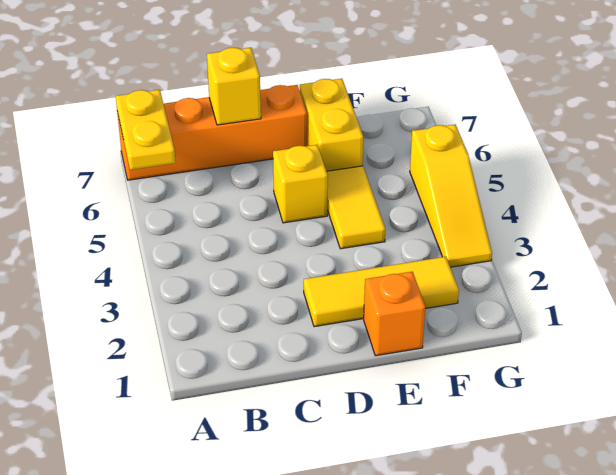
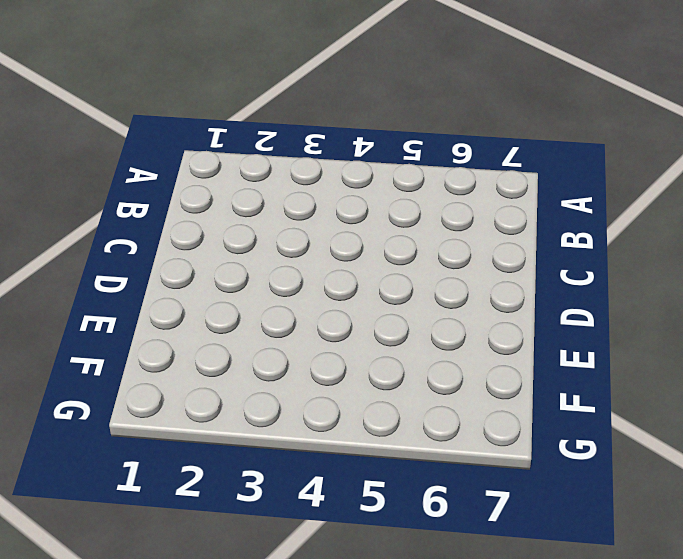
none -> orange 1x4 brick [117,85,307,180]
none -> yellow 1x3 tile [304,257,459,327]

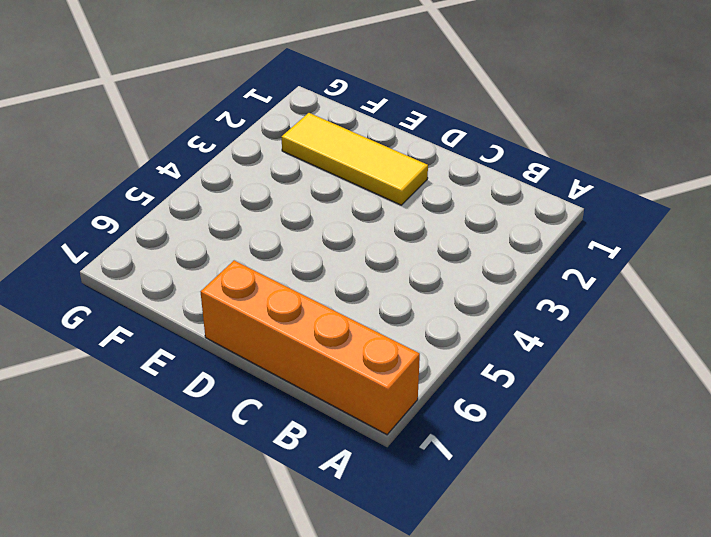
none -> yellow 1x1 brick [273,145,328,223]
none -> orange 1x1 brick [364,272,425,356]

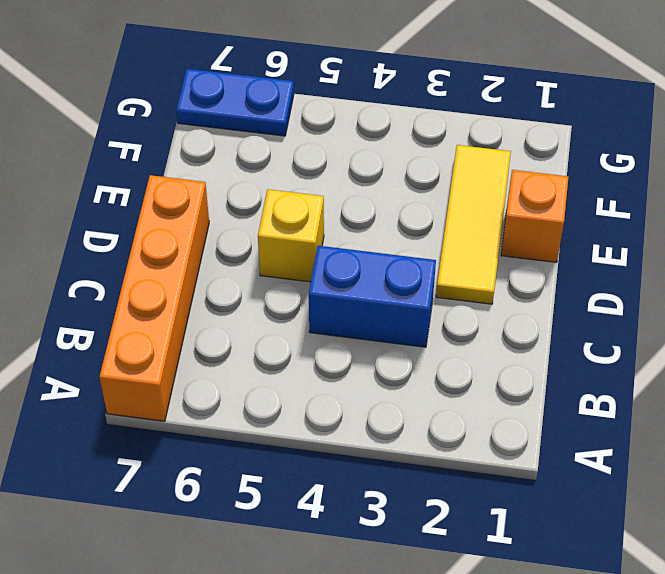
blue 1x2 brick [309,246,436,347] -> none
blue 1x2 plate [176,69,294,136] -> none
none -> yellow 1x2 tile [327,166,385,249]
none -> yellow 1x2 brick [300,79,363,171]

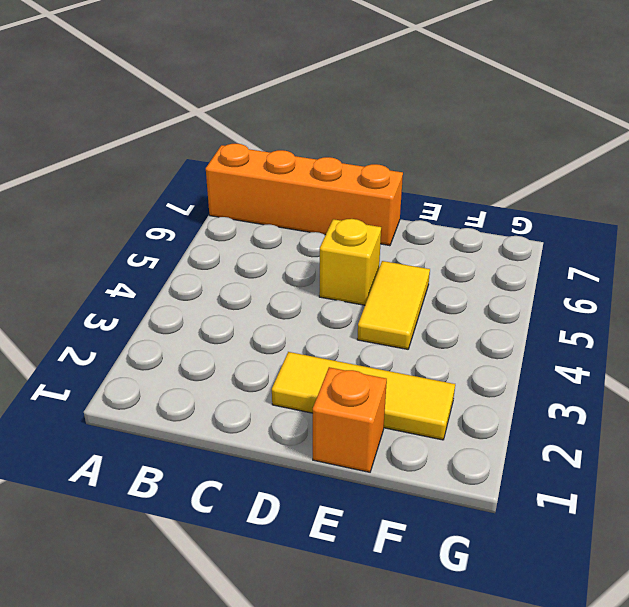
none -> yellow 1x2 brick [300,79,363,171]
none -> yellow 1x3 slope [410,125,492,267]

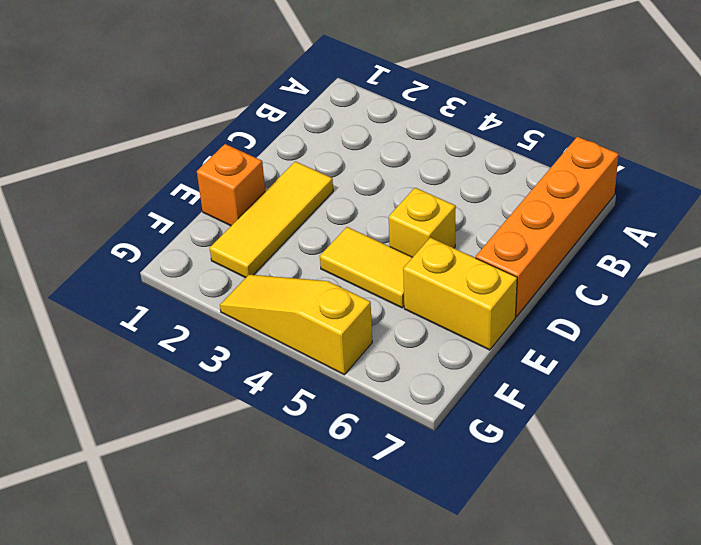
none -> yellow 1x2 plate [116,90,176,170]
none -> yellow 1x1 brick [207,48,261,125]

